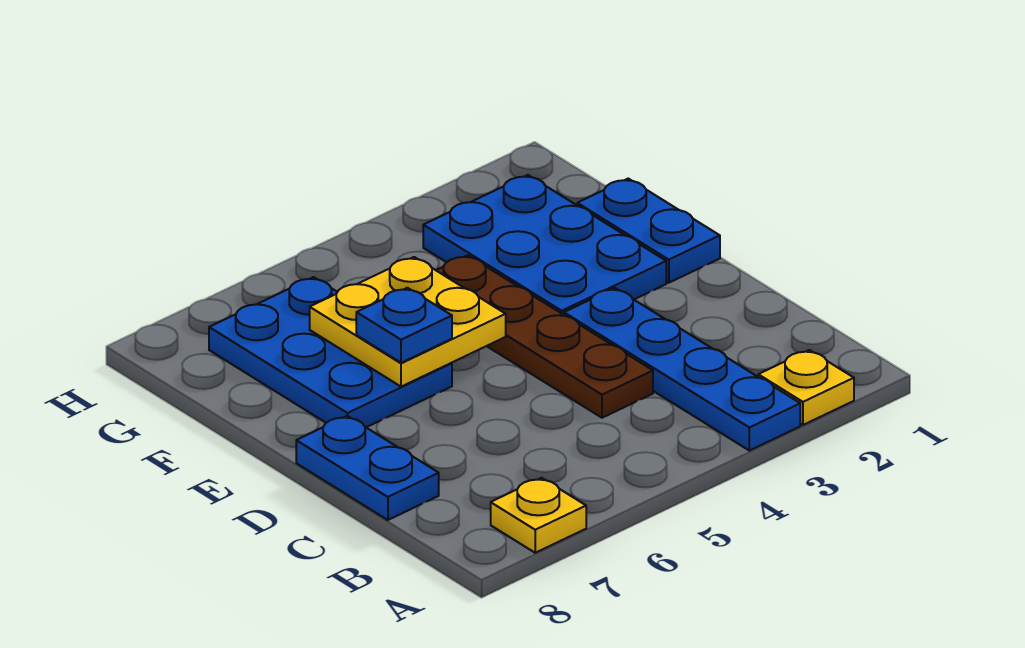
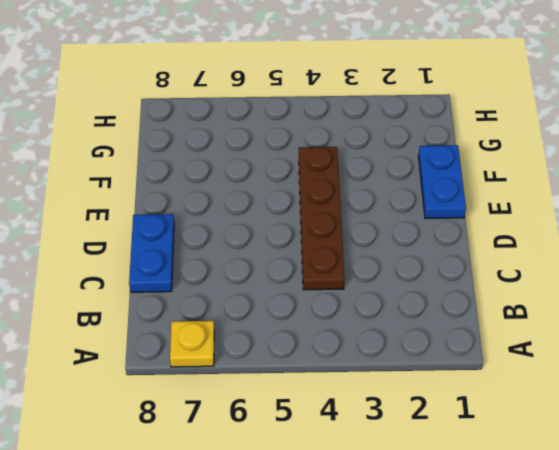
none -> yellow 1x1 plate [758,350,854,425]
none -> blue 1x4 plate [564,288,800,451]

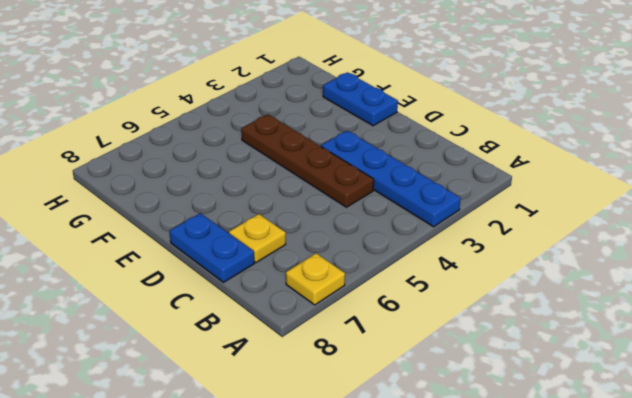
yellow 1x1 plate [229,214,286,263] -> yellow 1x1 plate moved to [758,350,854,425]
none -> blue 2x3 plate [423,175,666,315]
none -> blue 2x3 plate [209,277,452,427]

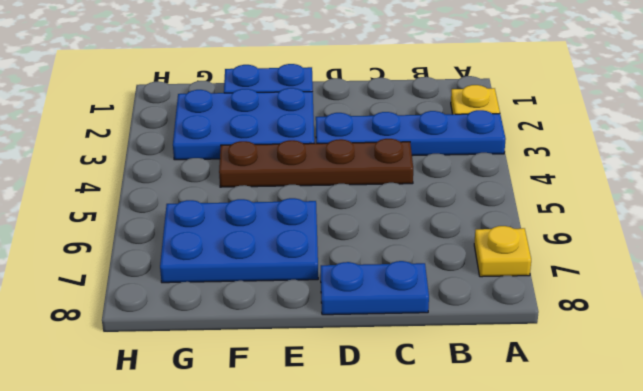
none -> yellow 2x2 plate [310,257,506,387]
none -> blue 1x1 plate [356,288,452,363]

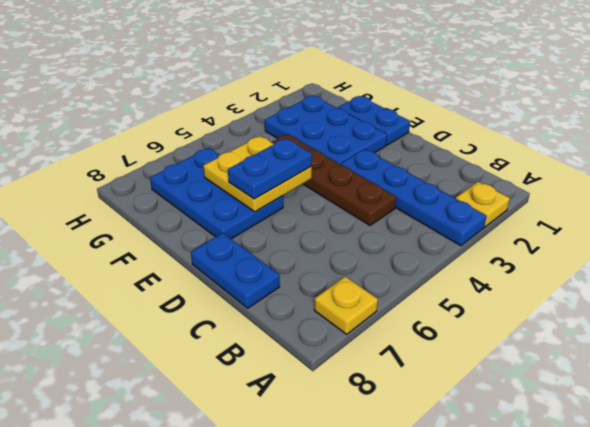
blue 1x2 plate [228,138,312,199] -> blue 1x1 plate [356,288,452,363]

